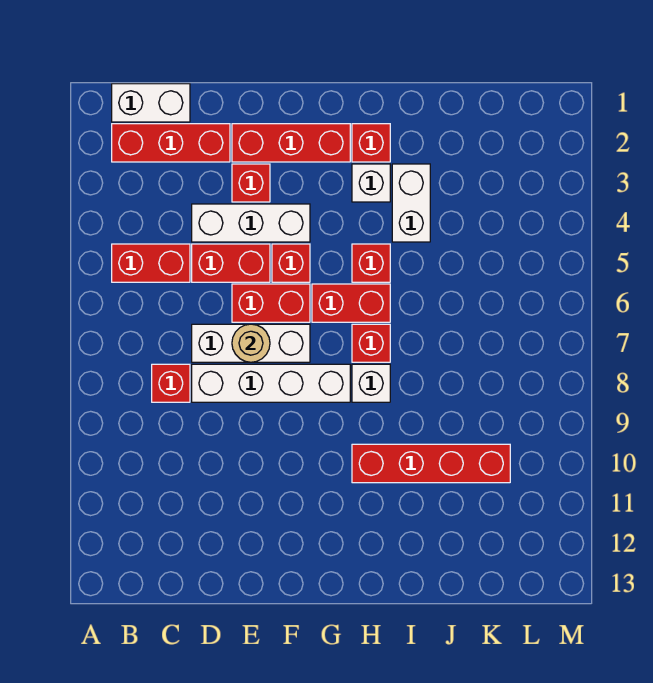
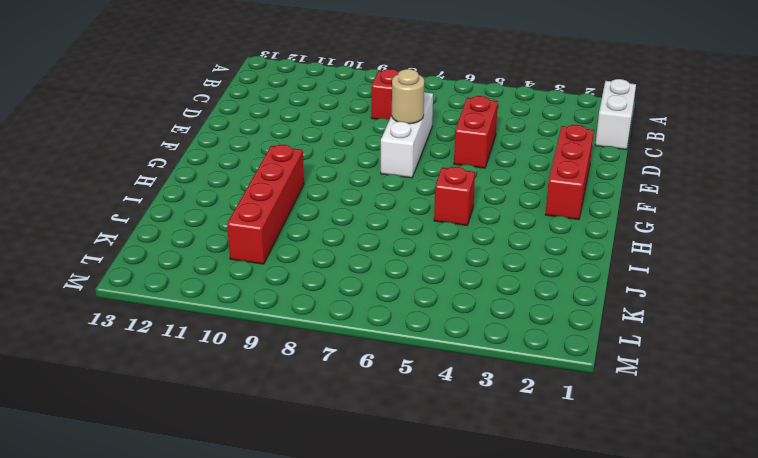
none -> red 1x3 brick [112,124,230,162]
none -> red 1x2 brick [112,244,190,282]
none -> white 1x3 brick [192,204,310,242]

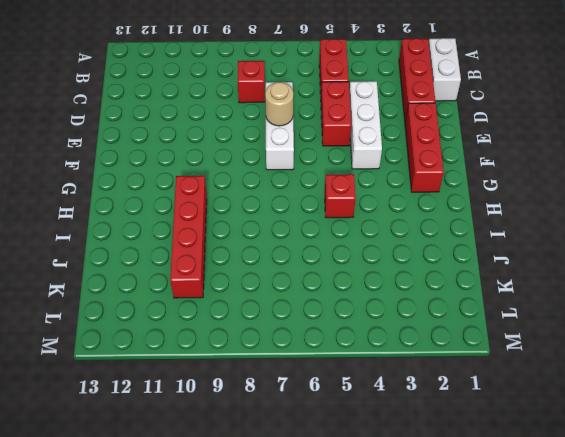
none -> white 1x4 brick [192,364,350,402]
none -> red 1x1 brick [232,164,270,202]
none -> red 1x2 brick [232,284,310,322]

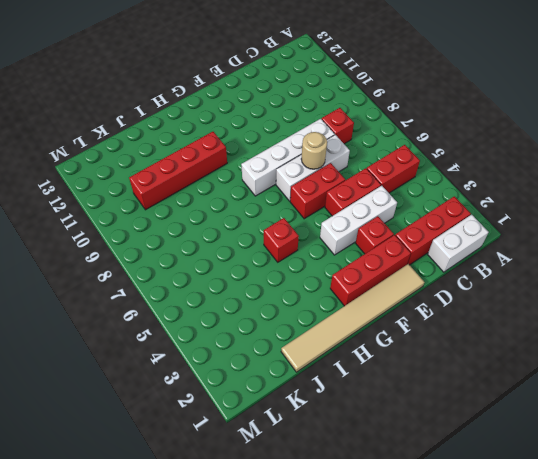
tan 1x6 tile [281,264,424,372] -> none
none -> red 1x1 brick [272,244,310,282]
none -> red 1x2 brick [312,284,390,322]
none -> red 1x1 brick [352,124,390,162]

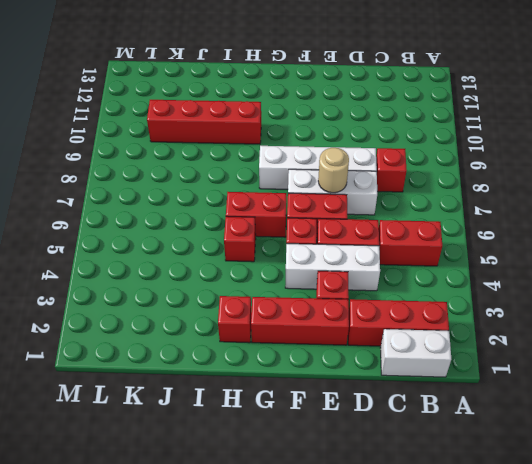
none -> white 1x1 brick [352,164,390,202]
none -> red 1x1 brick [352,324,390,362]
none -> white 1x1 brick [352,364,390,402]

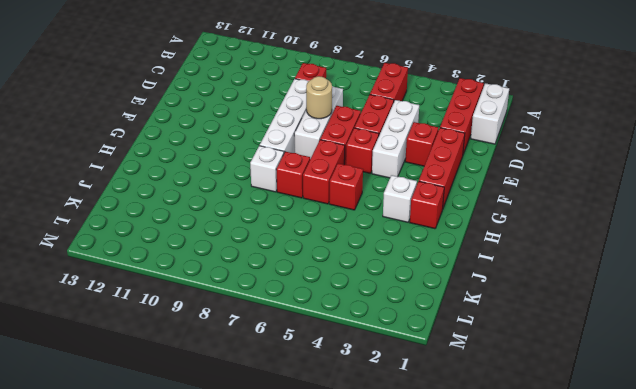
none -> red 1x4 brick [352,444,510,483]
none -> white 1x2 brick [392,164,430,242]

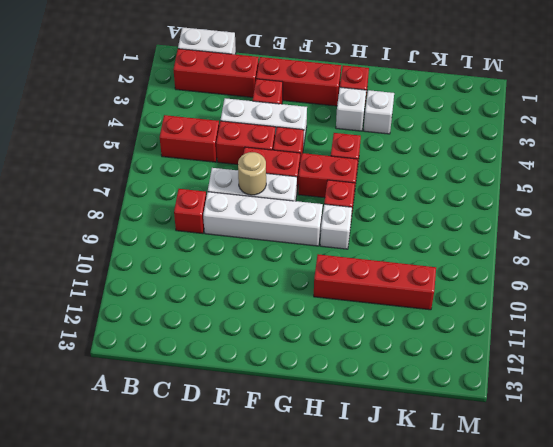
white 1x1 brick [364,90,394,134] -> white 1x2 brick [392,164,430,242]

